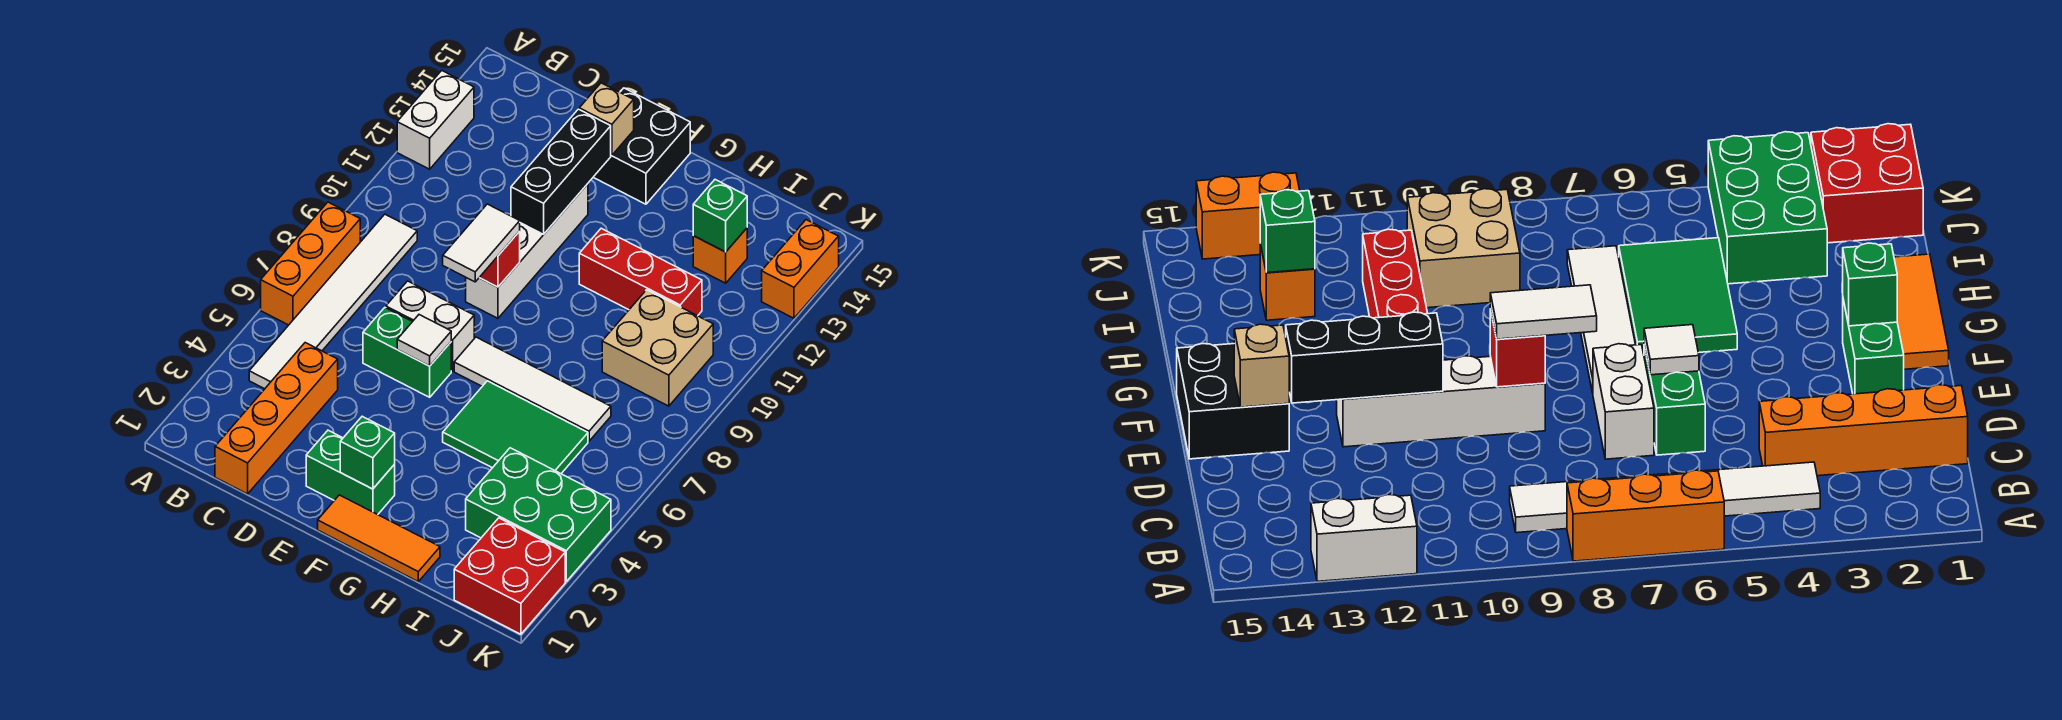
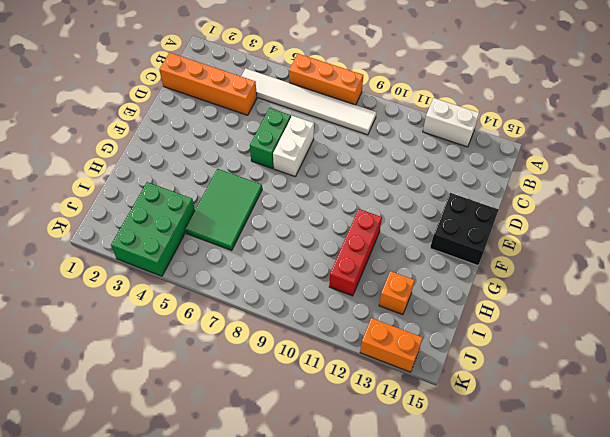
none -> green 1x2 brick [306,430,395,515]
none -> white 1x4 brick [466,184,588,318]
none -> orange 1x3 tile [318,495,440,581]

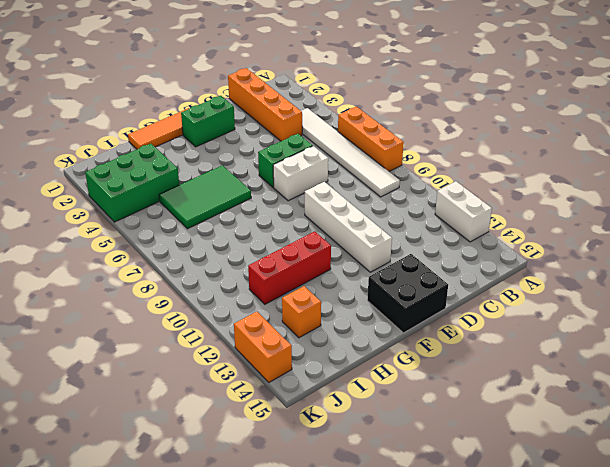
none -> white 1x4 tile [454,337,611,441]
none -> tan 2x2 brick [602,290,713,406]
none -> red 2x2 brick [454,518,565,634]

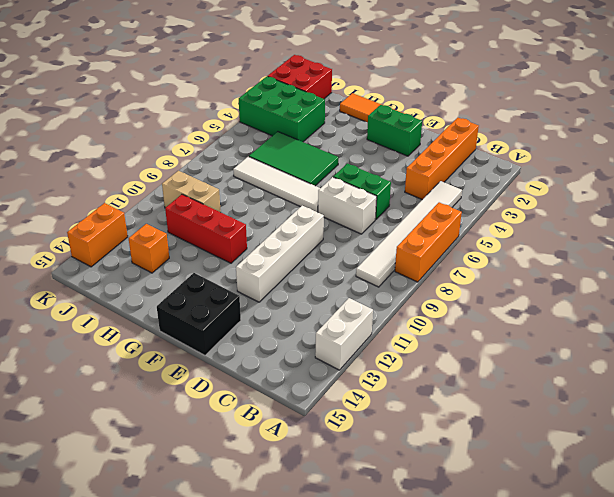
tan 1x2 brick [162,171,221,212] -> tan 2x2 brick [602,290,713,406]
none -> white 1x1 tile [397,315,451,366]
none -> red 1x1 brick [479,231,520,287]
none -> black 1x3 brick [511,109,611,234]

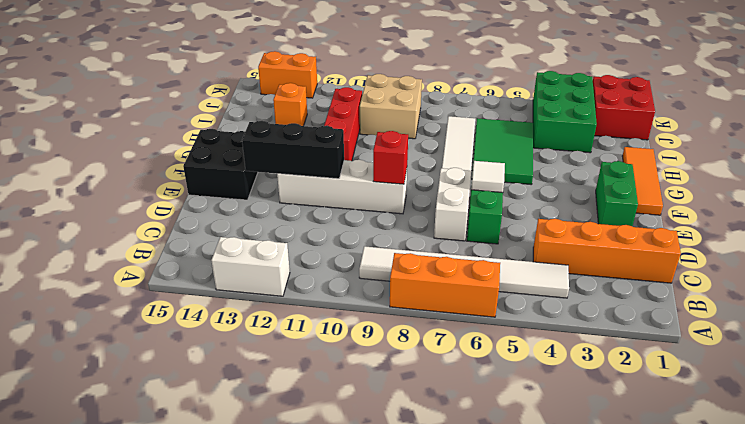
none -> tan 1x1 brick [579,83,634,156]
none -> green 1x1 brick [340,416,395,489]
none -> green 1x1 brick [693,180,747,252]

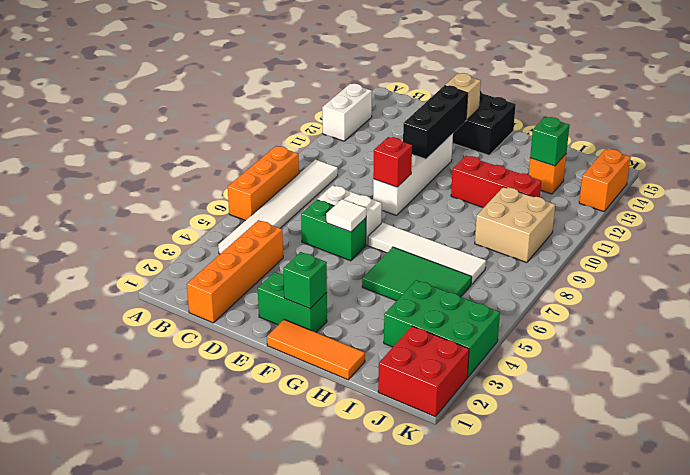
none -> white 1x2 tile [443,204,520,282]

